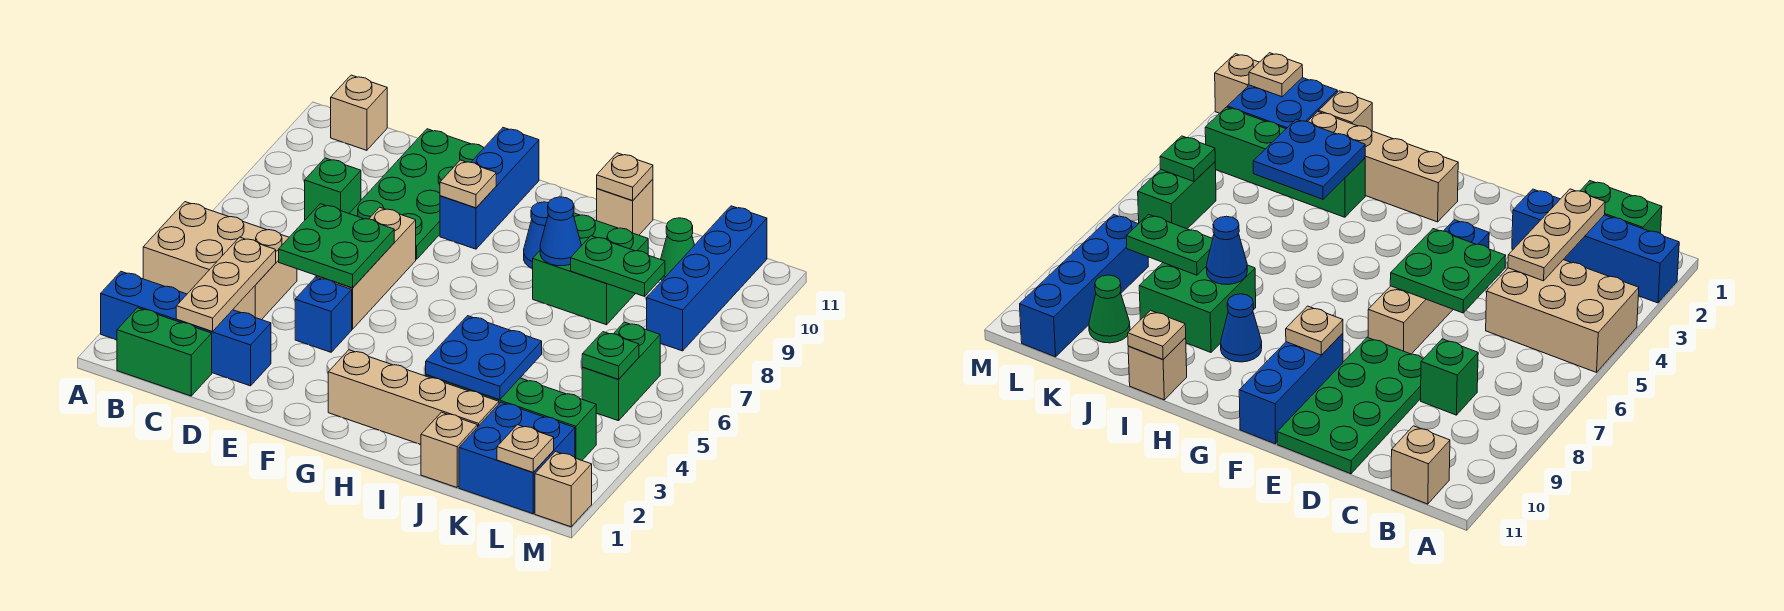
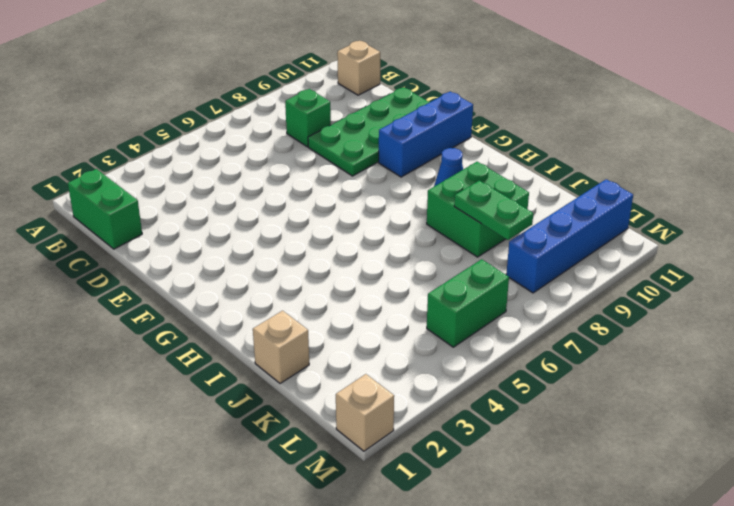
none -> blue 1x4 brick [101,272,271,386]
none -> tan 2x3 brick [143,202,297,320]
none -> blue 1x1 brick [295,277,352,352]

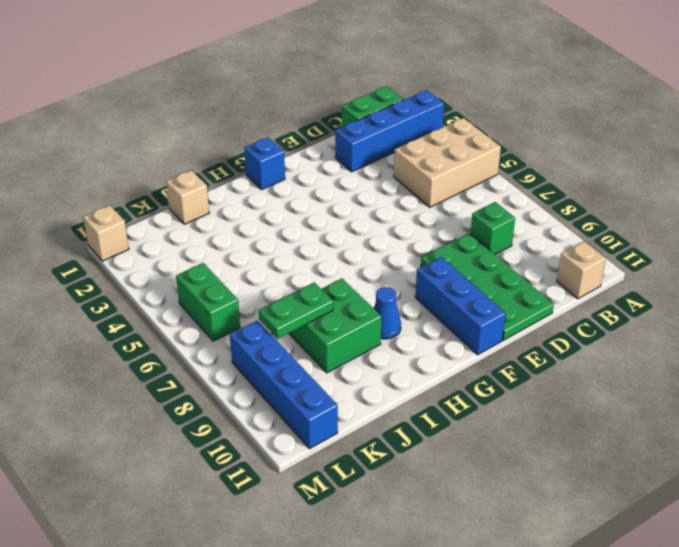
blue 1x1 brick [244,137,285,189] -> blue 1x1 brick moved to [295,277,352,352]
none -> tan 1x3 brick [317,207,416,329]
none -> tan 1x4 brick [328,350,499,444]
none -> green 1x4 brick [426,375,596,460]

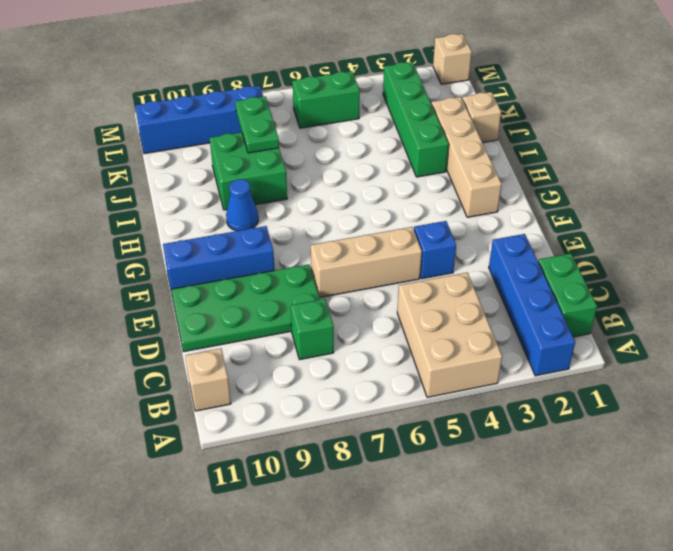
none -> tan 1x1 brick [597,179,653,235]
none -> blue 2x2 brick [459,402,575,514]
none -> green 1x1 cone [661,218,694,280]

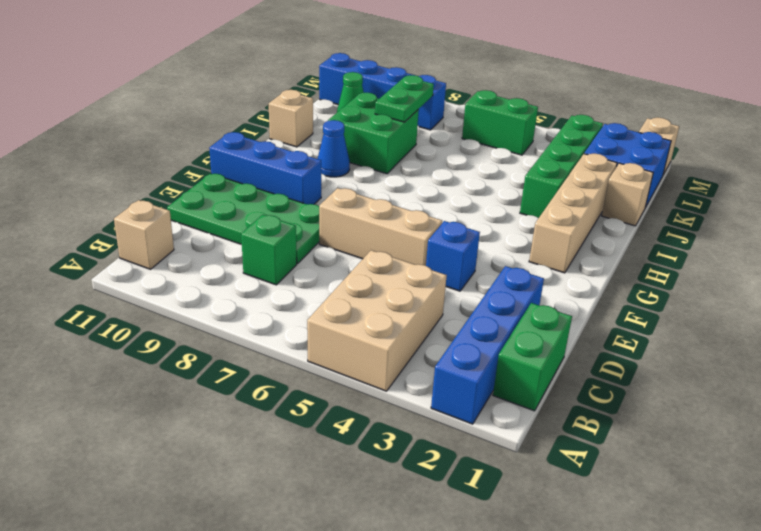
none -> tan 1x3 plate [176,237,276,331]
none -> green 2x2 plate [279,204,394,288]
none -> tan 1x1 plate [440,160,496,208]

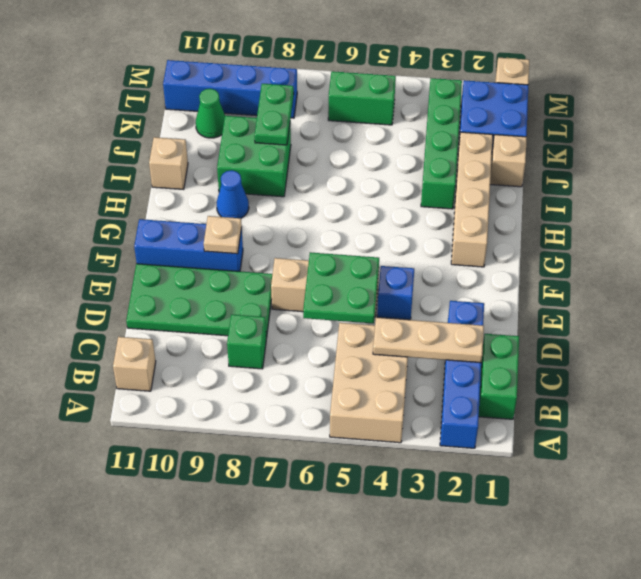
none -> blue 2x2 plate [426,316,542,400]
none -> blue 1x1 cone [540,197,581,266]
none -> tan 1x1 plate [597,153,653,201]

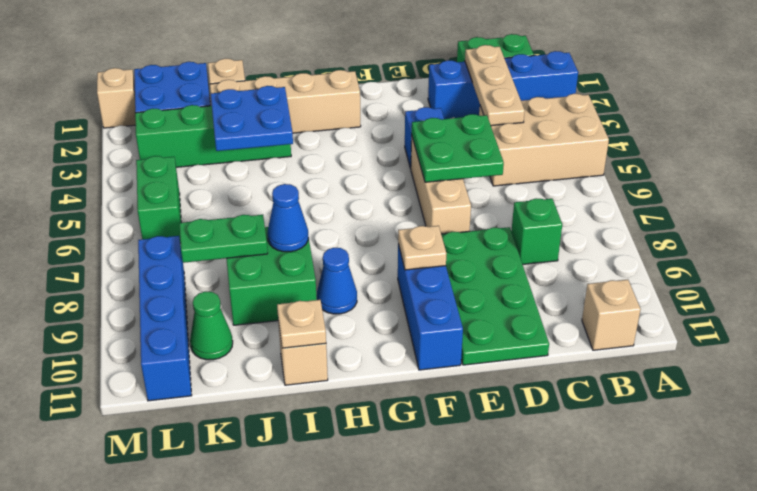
none -> tan 1x1 plate [497,425,554,472]
none -> green 1x1 plate [582,332,639,379]

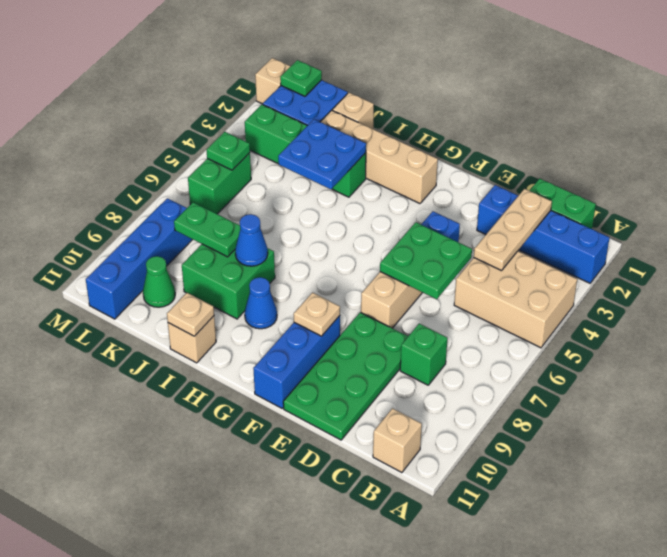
green 1x1 plate [280,60,322,96] -> tan 1x1 plate [497,425,554,472]

